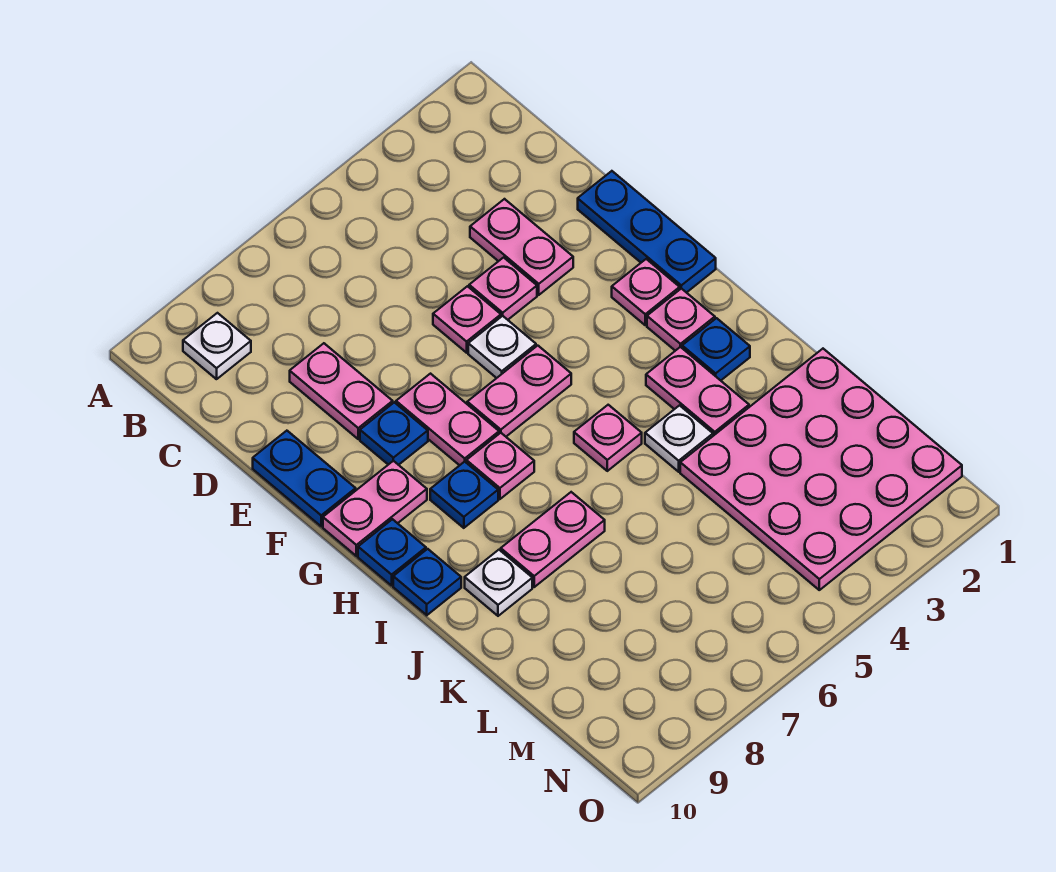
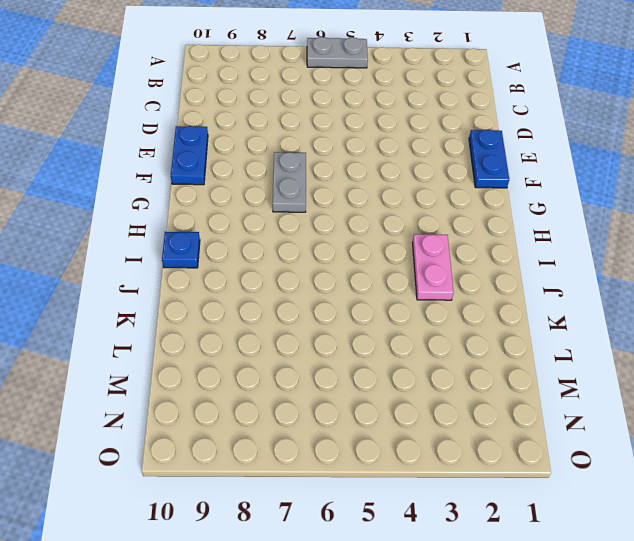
grey 1x2 plate [307,37,368,68] -> none
blue 1x2 plate [469,130,509,188] -> blue 1x3 plate [578,171,716,293]
grey 1x2 plate [273,152,306,212] -> pink 1x2 plate [396,374,499,465]
none -> white 1x1 plate [183,313,251,379]
none -> pink 1x2 plate [470,199,573,295]
none -> pink 1x2 plate [290,343,393,439]

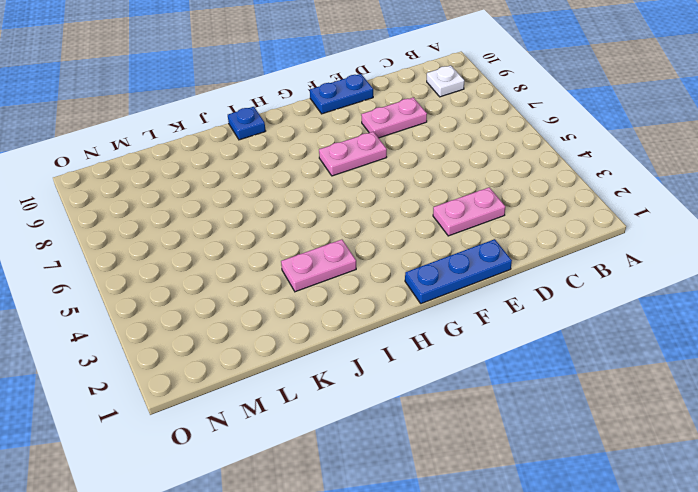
none -> pink 1x1 plate [469,257,537,320]
none -> pink 1x1 plate [433,286,501,353]
none -> white 1x1 plate [468,316,536,378]

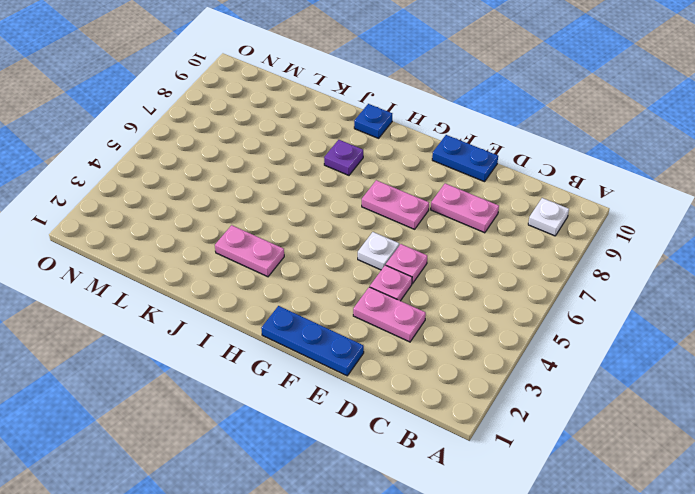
purple 1x1 plate [324,140,363,175] -> none
none -> blue 1x1 plate [360,402,428,465]
none -> pink 1x1 plate [612,259,680,325]
none -> pink 1x2 plate [467,346,571,436]

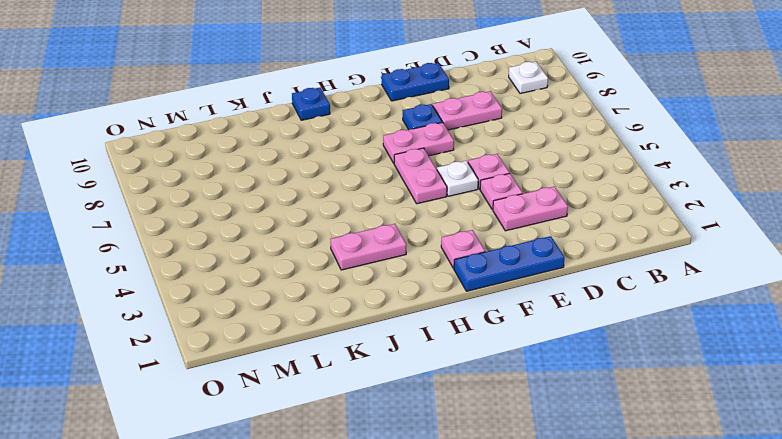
none -> pink 1x2 plate [323,461,427,556]
none -> pink 1x1 plate [647,288,715,351]
none -> pink 1x1 plate [466,433,534,499]

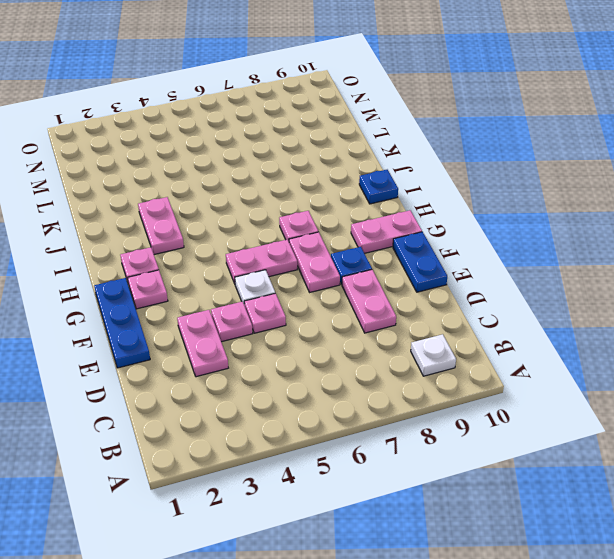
none -> blue 1x1 plate [430,462,498,528]
none -> blue 1x1 plate [358,519,426,586]
none -> blue 1x1 plate [682,318,750,380]

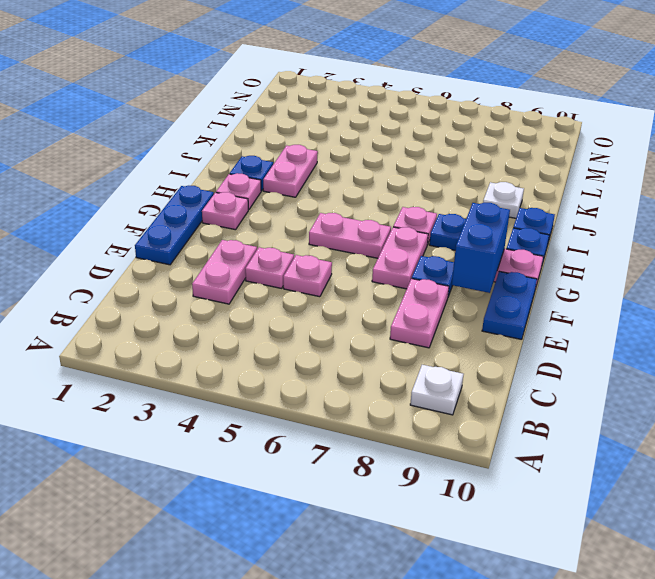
blue 1x2 brick [452,203,510,293] -> none
none -> white 1x1 plate [468,316,536,378]
none -> pink 1x1 plate [574,405,642,471]
none -> white 1x1 plate [645,405,713,472]

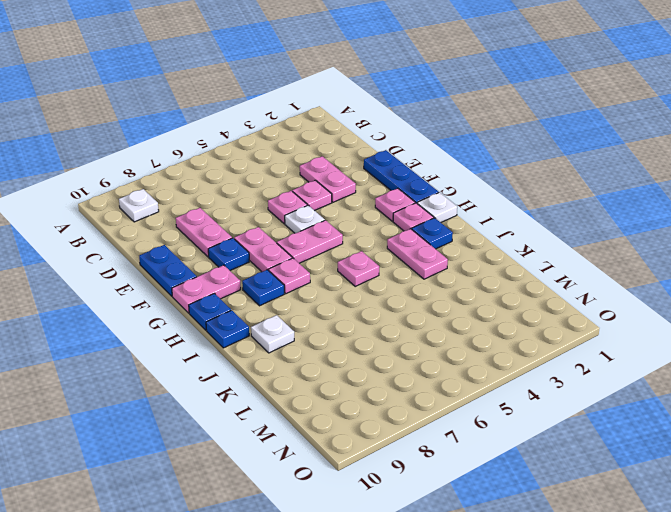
white 1x1 plate [417,192,457,222] -> white 1x1 plate moved to [645,405,713,472]
none -> pink 1x2 plate [501,492,605,587]
none -> pink 4x4 plate [680,349,962,590]

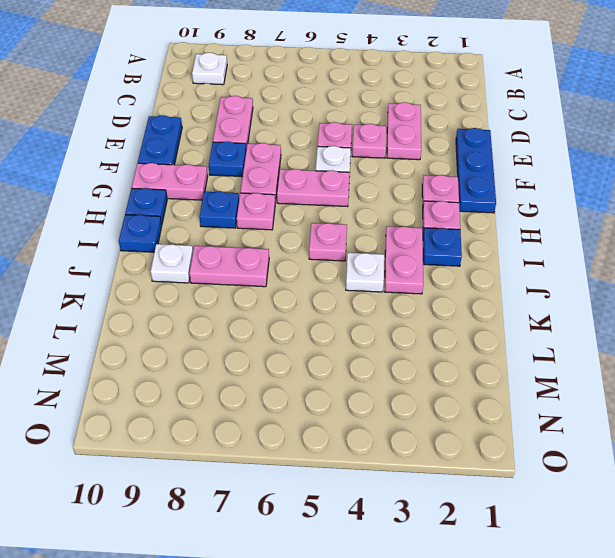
none -> pink 4x4 plate [680,349,962,590]

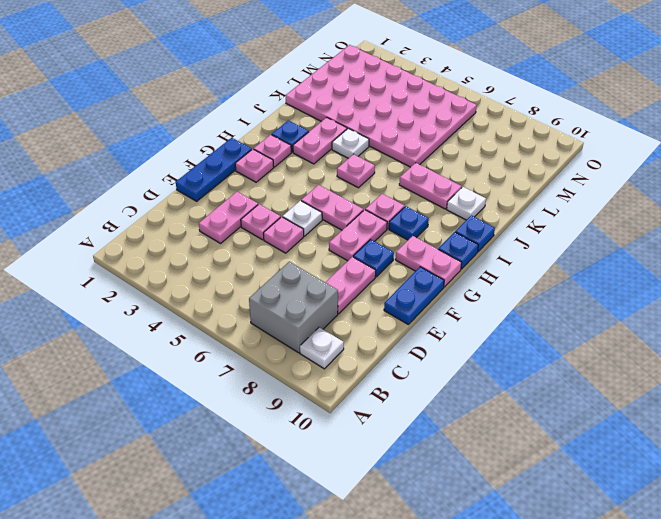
grey 2x2 brick [249,262,338,353] -> none
pink 4x6 plate [285,45,477,167] -> pink 4x4 plate [680,349,962,590]

